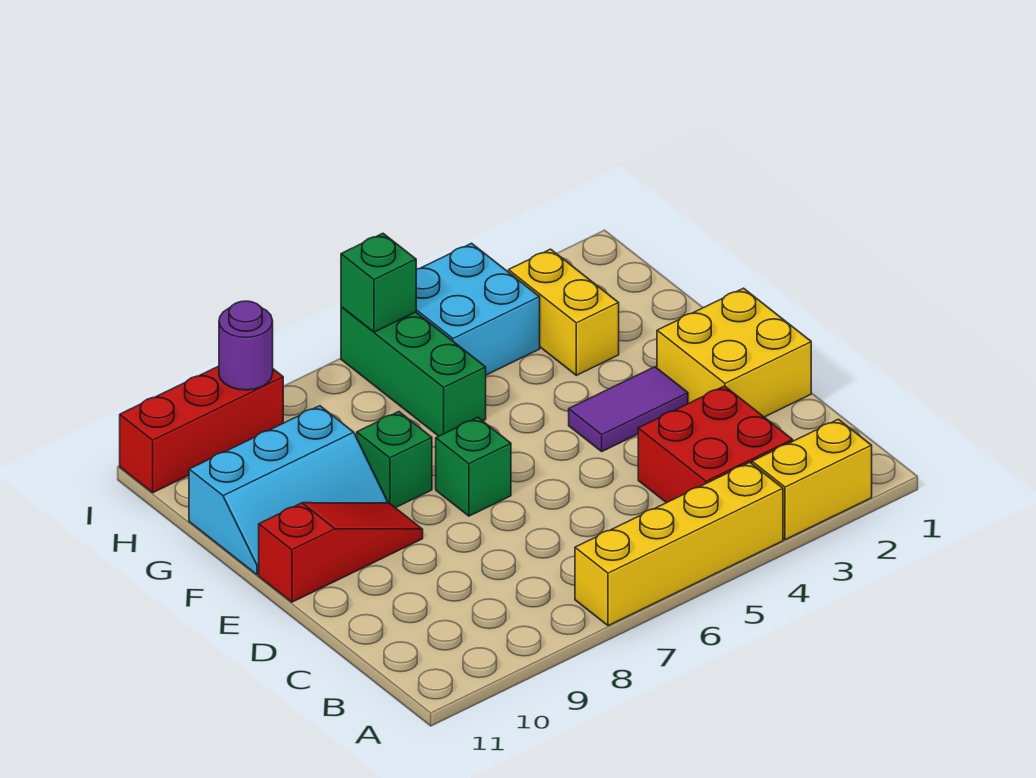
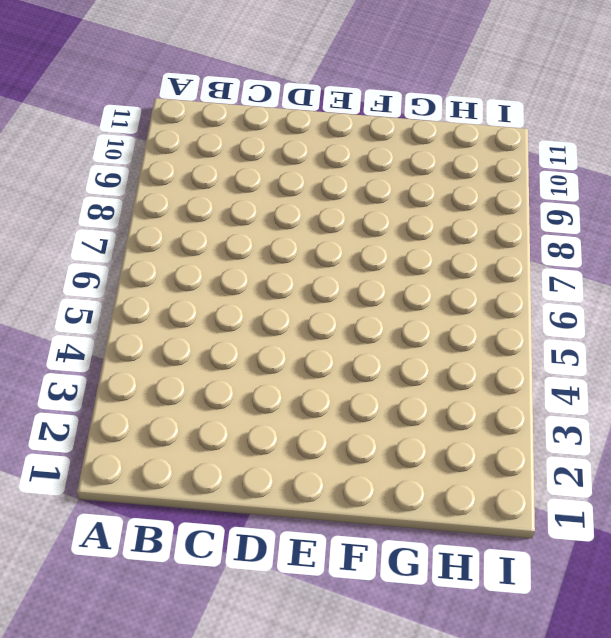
none -> yellow 1x2 brick [752,419,872,540]
none -> yellow 1x4 brick [575,462,783,626]
none -> red 2x2 brick [638,386,793,503]

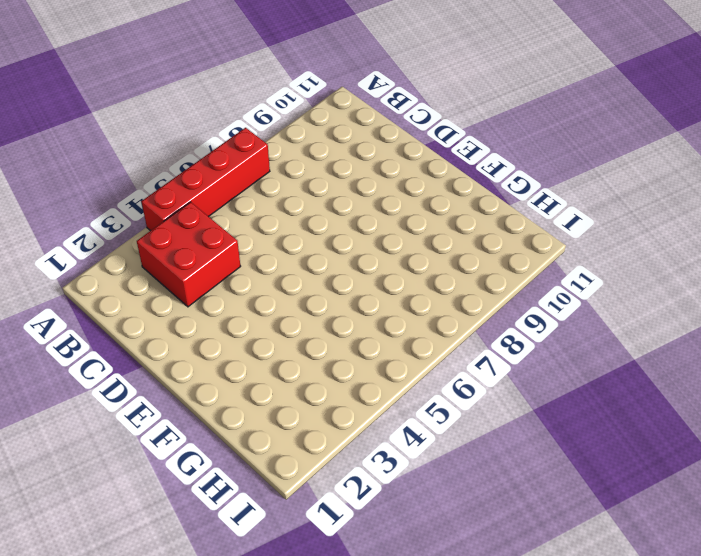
red 1x4 brick [141,128,270,231] -> yellow 1x4 brick [575,462,783,626]
none -> yellow 1x2 brick [752,419,872,540]
none -> yellow 2x2 brick [657,288,811,417]
none -> purple 1x2 tile [569,367,688,451]

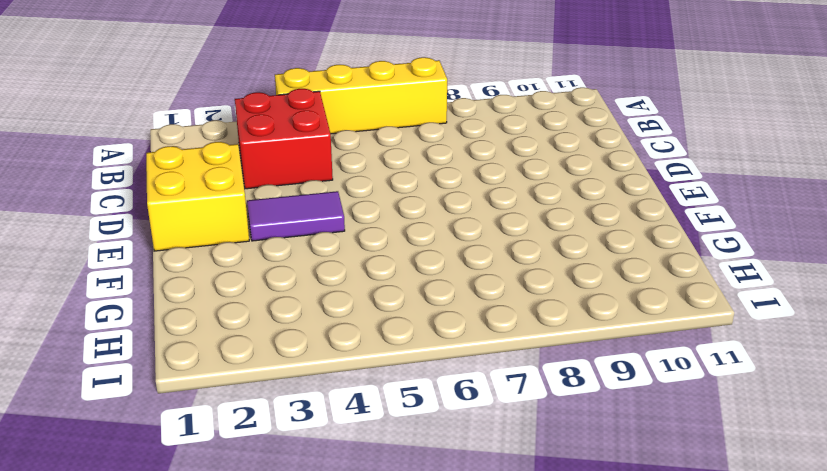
none -> yellow 1x2 brick [752,419,872,540]
none -> green 1x1 brick [436,417,511,516]
none -> red 1x3 slope [259,503,423,602]

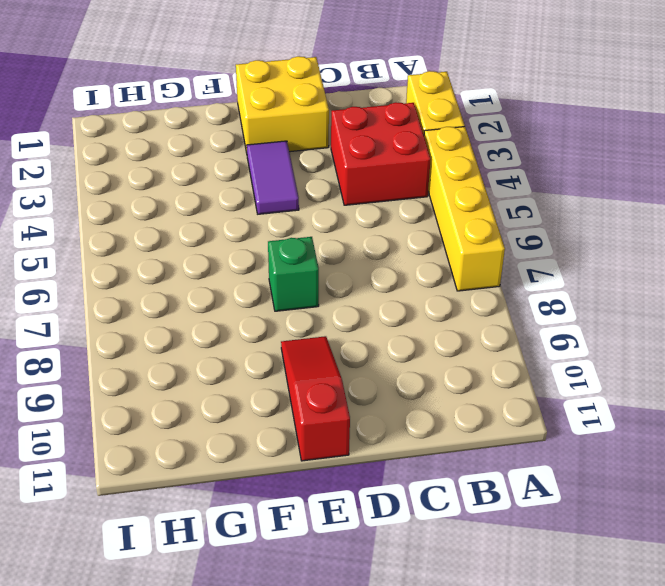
none -> green 1x1 brick [357,412,432,508]
none -> cyan 2x3 slope [189,406,388,575]
none -> yellow 1x2 brick [509,249,619,375]

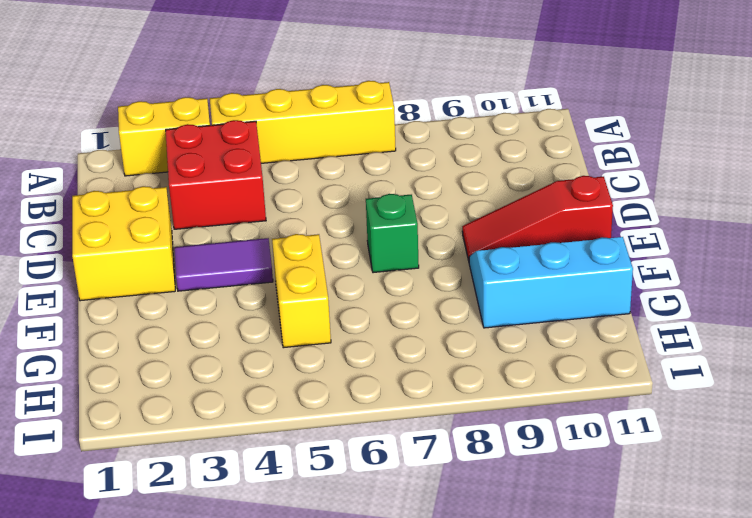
yellow 1x2 brick [272,234,331,348] -> yellow 1x2 brick moved to [509,249,619,375]
none -> green 1x1 brick [357,412,432,508]
none -> green 1x3 brick [341,307,486,436]
none -> cyan 2x2 brick [416,243,540,375]

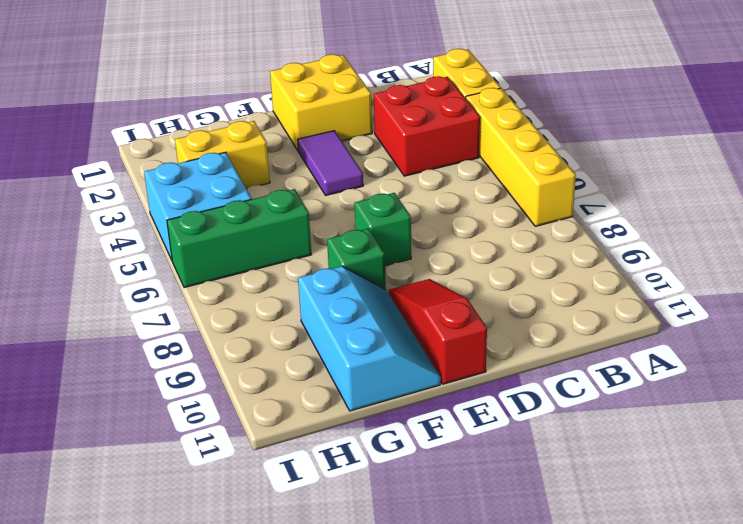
none -> red 1x3 brick [120,366,283,493]
none -> green 1x1 brick [341,233,416,332]
none -> purple 1x1 round brick [219,301,273,390]

